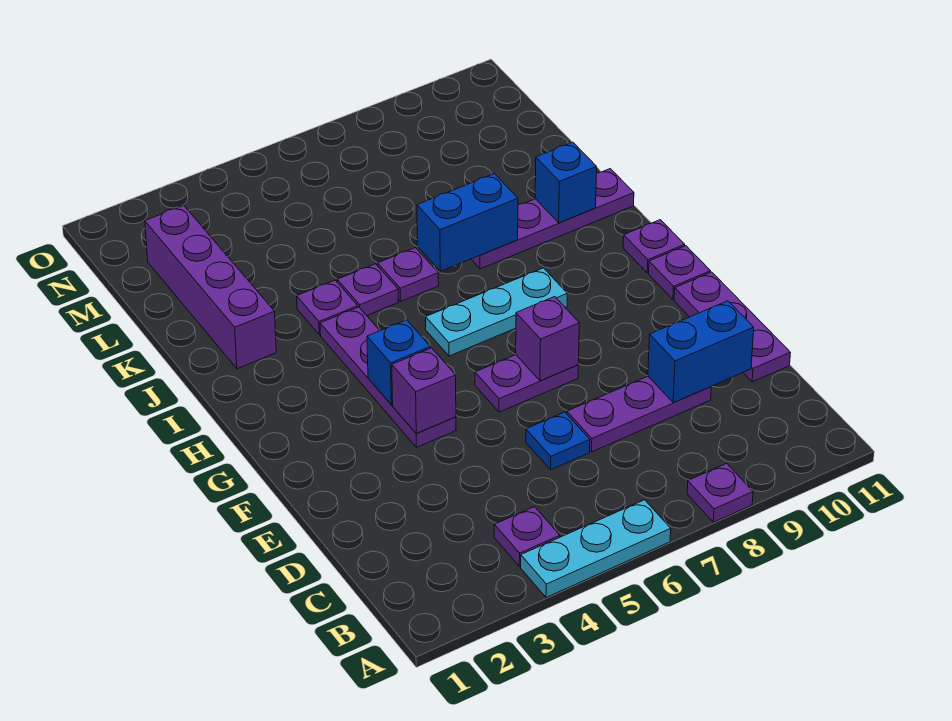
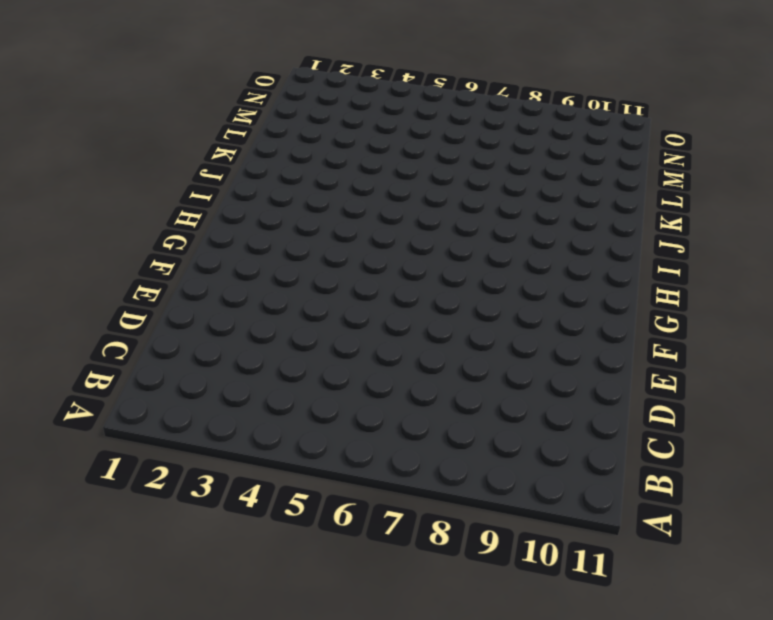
none -> cyan 1x3 plate [521,500,671,598]
none -> purple 1x1 plate [687,463,753,522]
none -> purple 1x1 plate [494,507,560,567]

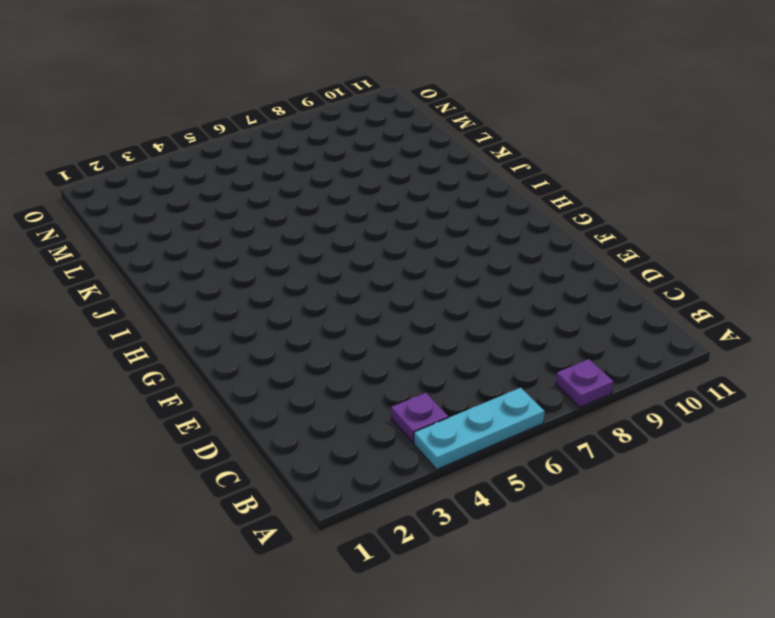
none -> blue 1x1 plate [526,412,590,470]
none -> purple 1x3 plate [567,377,711,452]
none -> purple 1x3 plate [674,272,791,382]

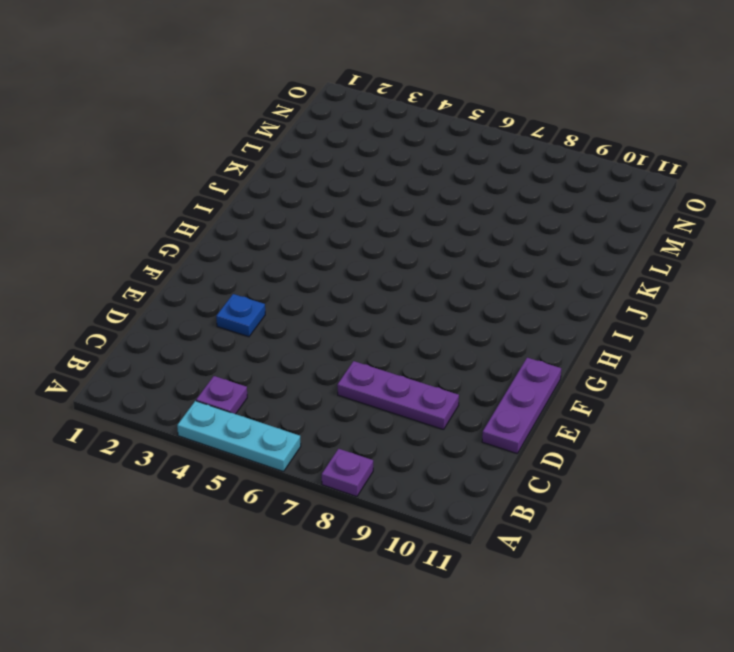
blue 1x1 plate [216,294,265,337] -> blue 1x1 plate moved to [526,412,590,470]
none -> purple 1x4 plate [320,307,456,447]
none -> purple 1x2 plate [475,355,578,412]
none -> purple 1x1 plate [649,246,711,300]

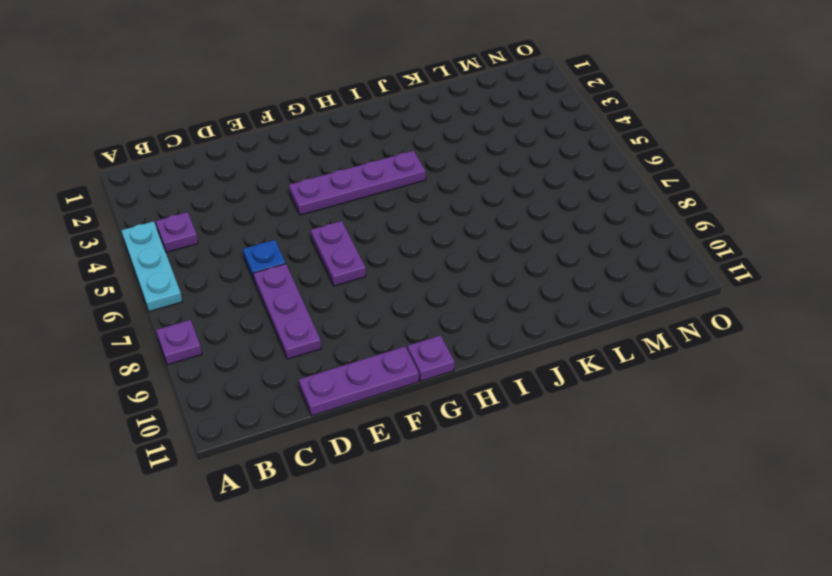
none -> cyan 1x3 plate [426,268,567,356]
none -> purple 1x1 plate [623,220,685,273]
none -> purple 1x4 brick [145,206,276,369]

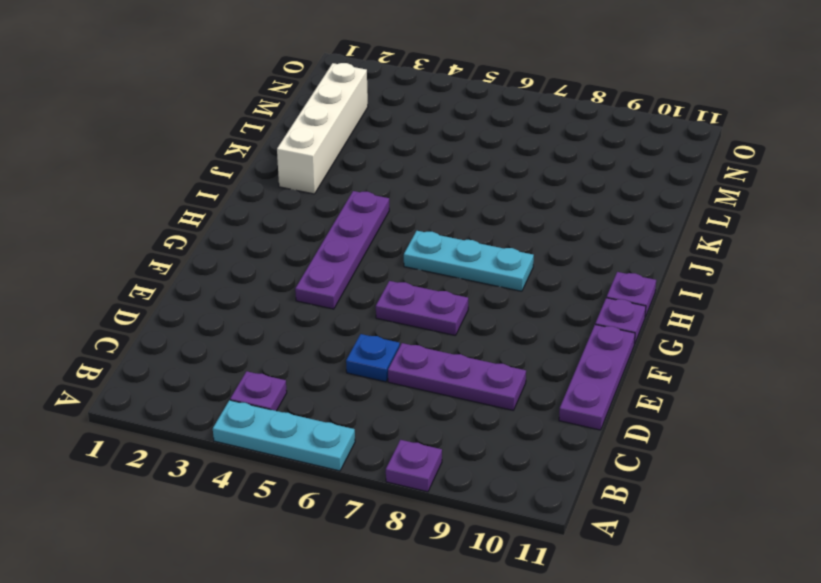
white 1x4 brick [277,63,368,194] -> purple 1x4 brick [145,206,276,369]
none -> purple 1x1 plate [297,280,358,335]
none -> purple 1x1 plate [337,264,399,316]
none -> purple 1x1 plate [378,248,439,302]

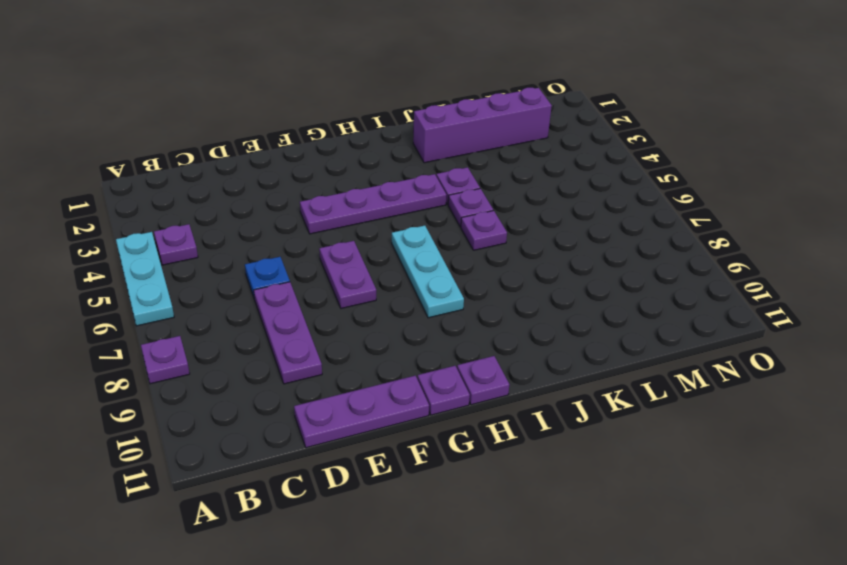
none -> purple 1x4 plate [471,169,634,269]
none -> blue 1x2 brick [648,301,754,403]
none -> purple 1x1 brick [392,348,456,433]

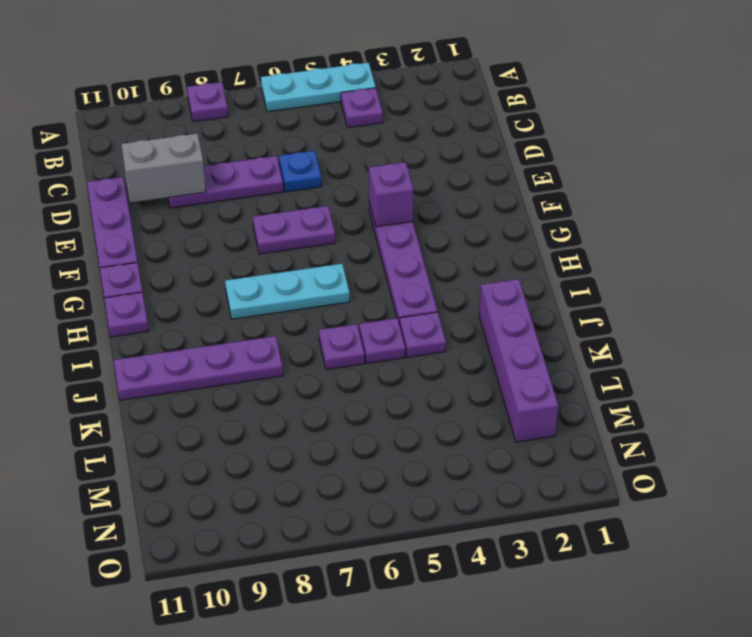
grey 1x2 brick [121,133,206,203] -> blue 1x2 brick [648,301,754,403]
none -> purple 1x1 brick [516,297,579,381]
none -> blue 1x1 brick [367,320,430,405]
none -> blue 1x2 brick [417,174,518,271]

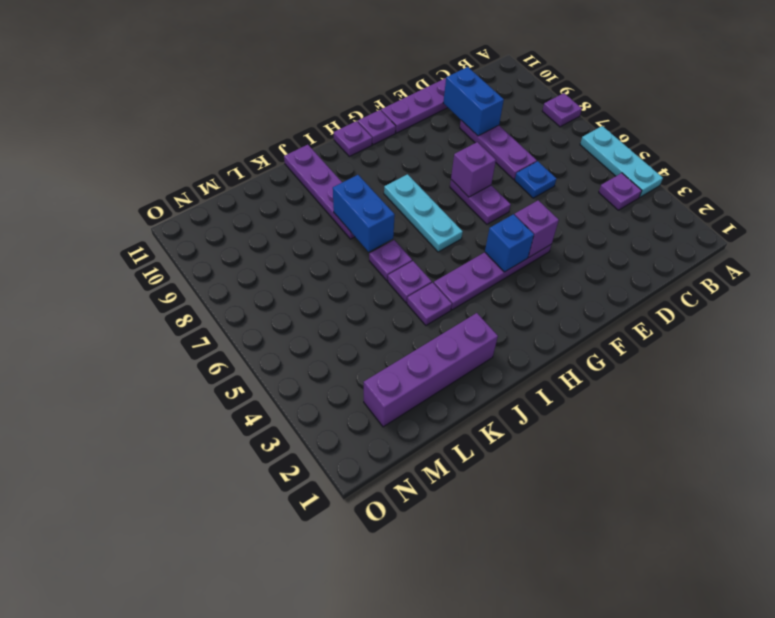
none -> blue 1x1 brick [535,142,597,223]

